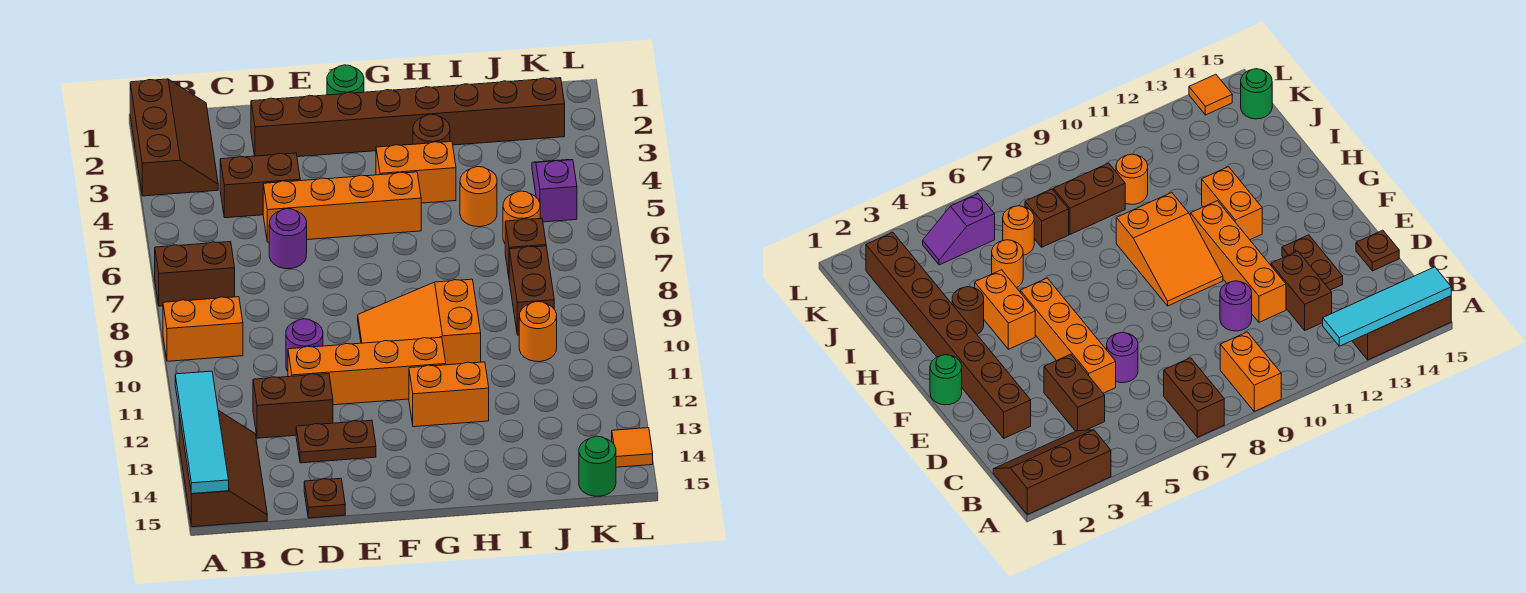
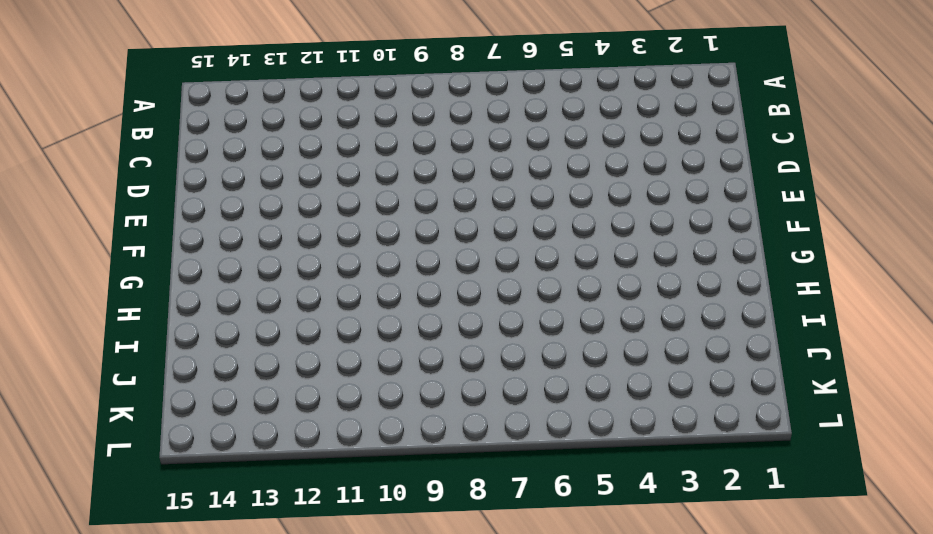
none -> brown 2x3 slope [130,79,218,196]
none -> brown 1x2 brick [155,242,235,306]
none -> orange 1x2 brick [163,297,243,361]

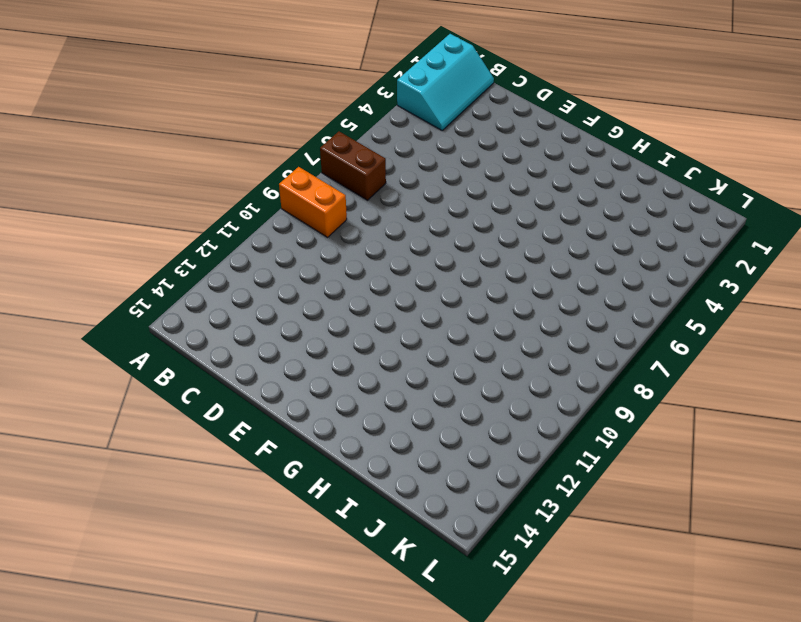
cyan 2x3 slope [397,34,494,130] -> brown 2x3 slope [130,79,218,196]
none -> brown 2x3 slope [179,411,267,527]
none -> brown 1x2 brick [220,153,300,218]
none -> brown 1x2 brick [253,374,333,438]

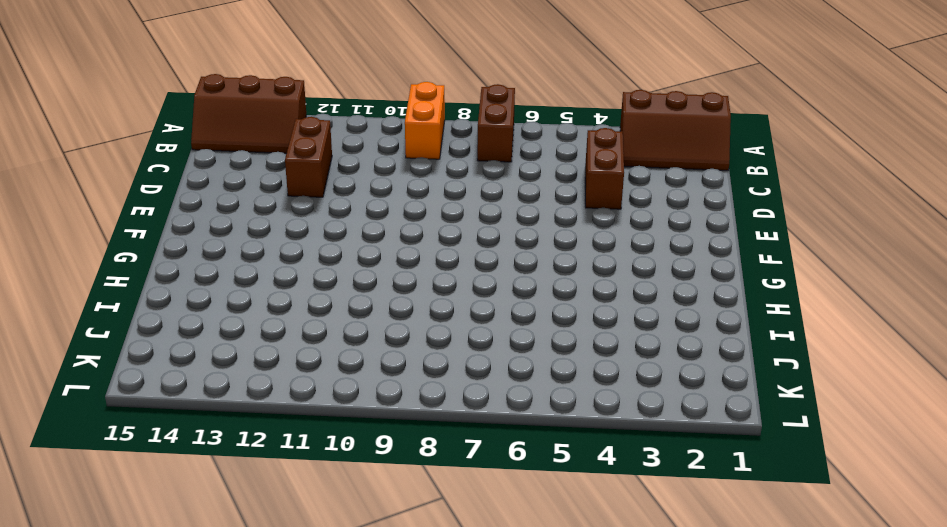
none -> brown 1x8 brick [251,78,565,157]
none -> orange 1x4 brick [263,172,421,242]
none -> purple 1x1 round brick [269,209,307,269]

